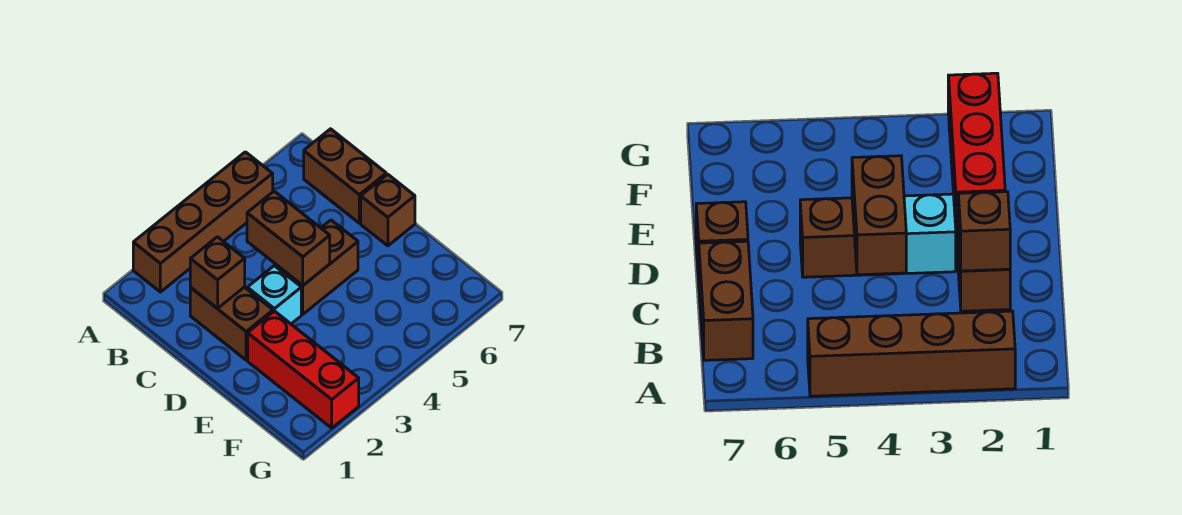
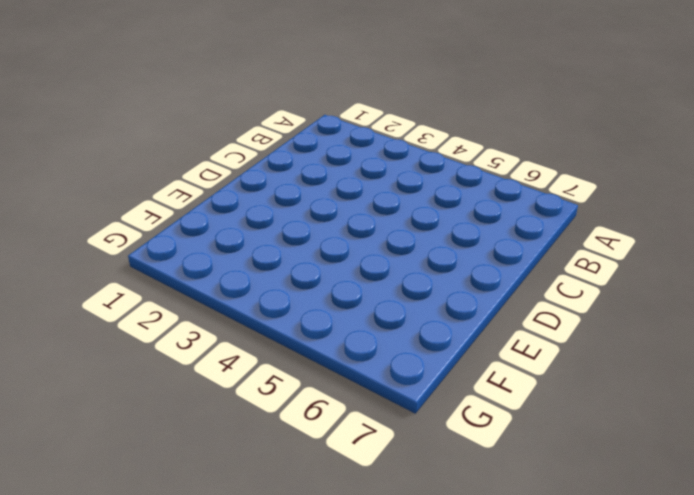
none -> brown 1x4 brick [133,152,273,292]
none -> brown 1x2 brick [304,129,386,223]

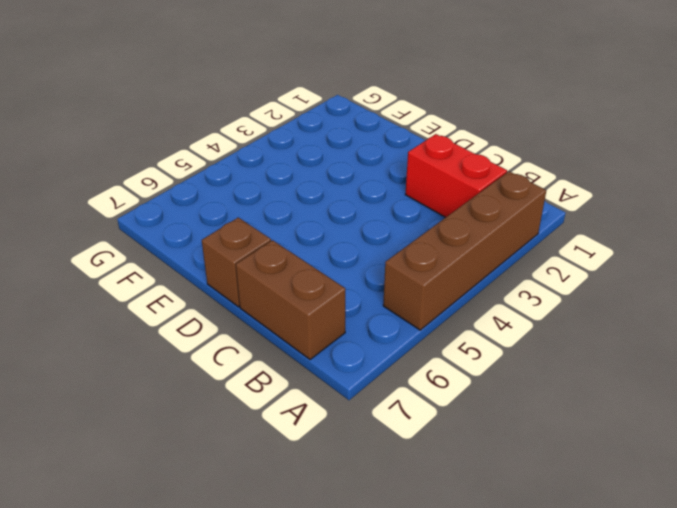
red 1x2 brick [405,134,507,217] -> brown 1x2 brick [190,287,273,360]
none -> cyan 1x1 brick [247,266,301,324]
none -> brown 1x2 brick [276,220,358,314]

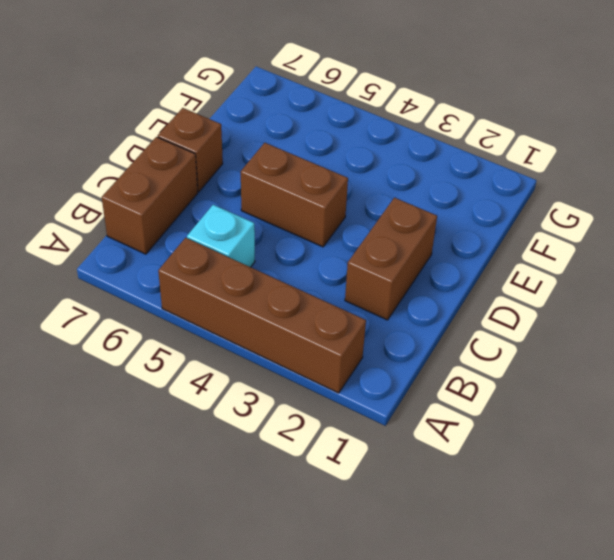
cyan 1x1 brick [187,205,255,267] -> cyan 1x1 brick moved to [247,266,301,324]
none -> red 1x3 brick [248,311,359,428]
none -> brown 1x1 brick [190,237,245,308]

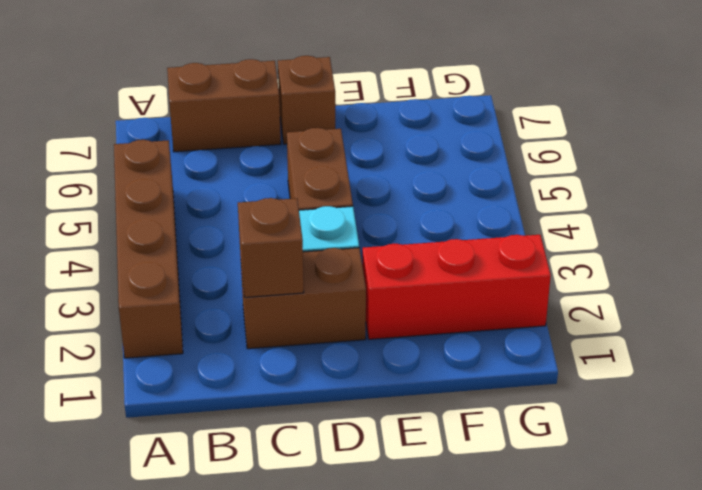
none -> brown 1x2 brick [247,191,330,285]

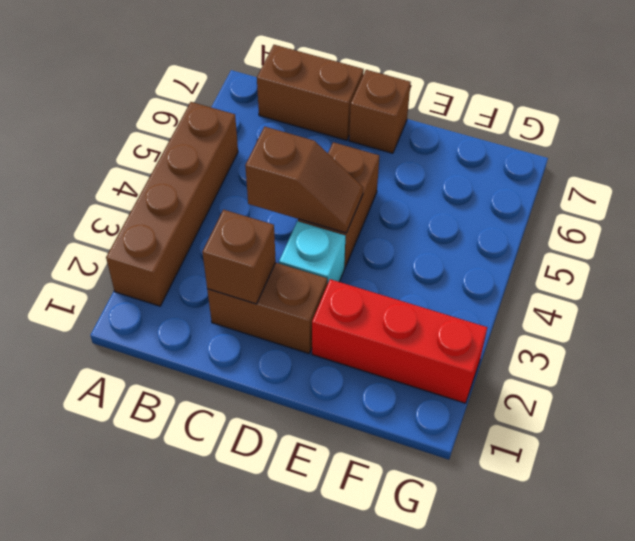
brown 1x2 slope [245,127,363,233] -> brown 1x2 brick [247,191,330,285]

